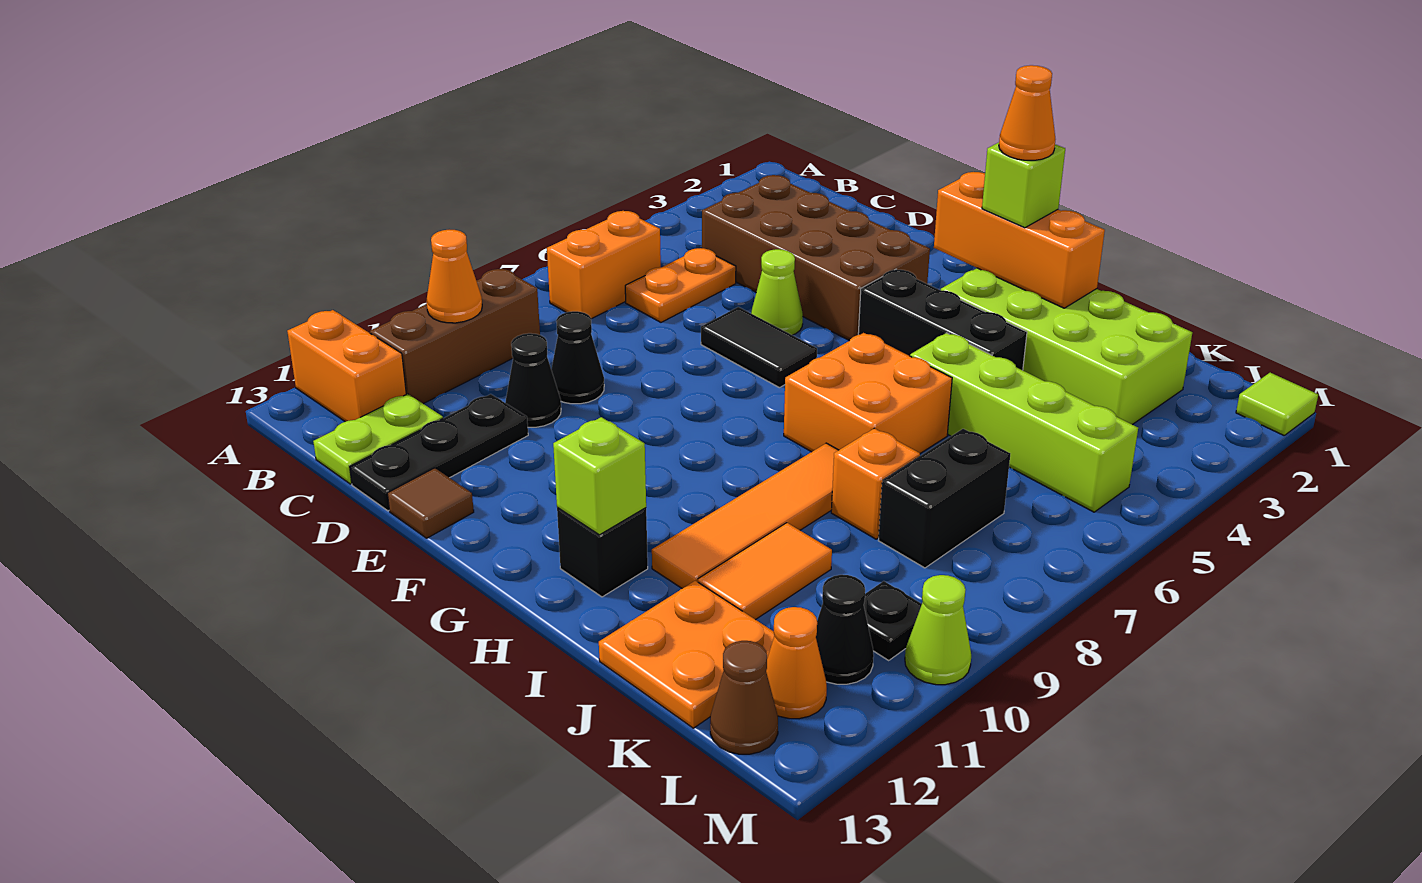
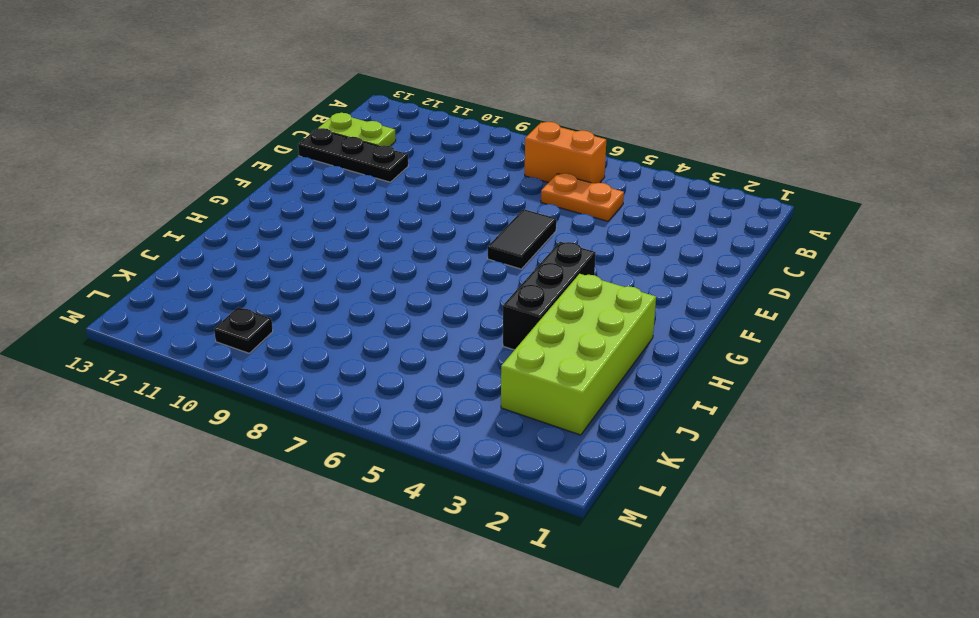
none -> orange 1x2 brick [287,310,406,422]
none -> brown 1x3 brick [370,269,540,404]
none -> brown 2x4 brick [702,175,930,341]
none -> black 1x1 cone [551,311,604,404]

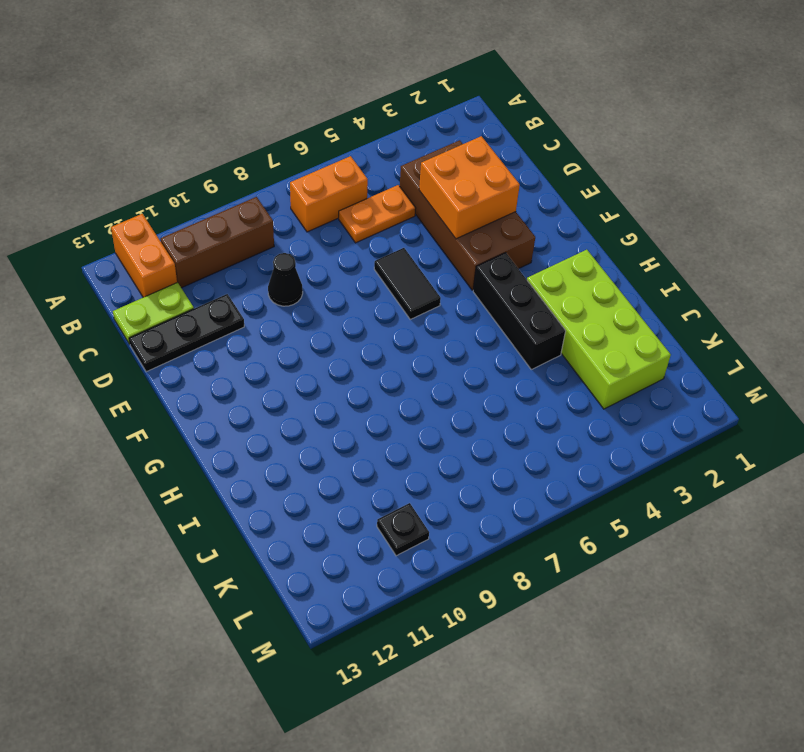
orange 2x2 brick [419,136,520,239] -> orange 2x2 brick moved to [784,333,952,453]
none -> black 1x1 cone [505,333,561,427]
none -> lime 1x1 cone [751,249,803,335]
none -> brown 1x1 tile [387,468,474,538]
none -> black 1x1 brick [557,507,648,597]

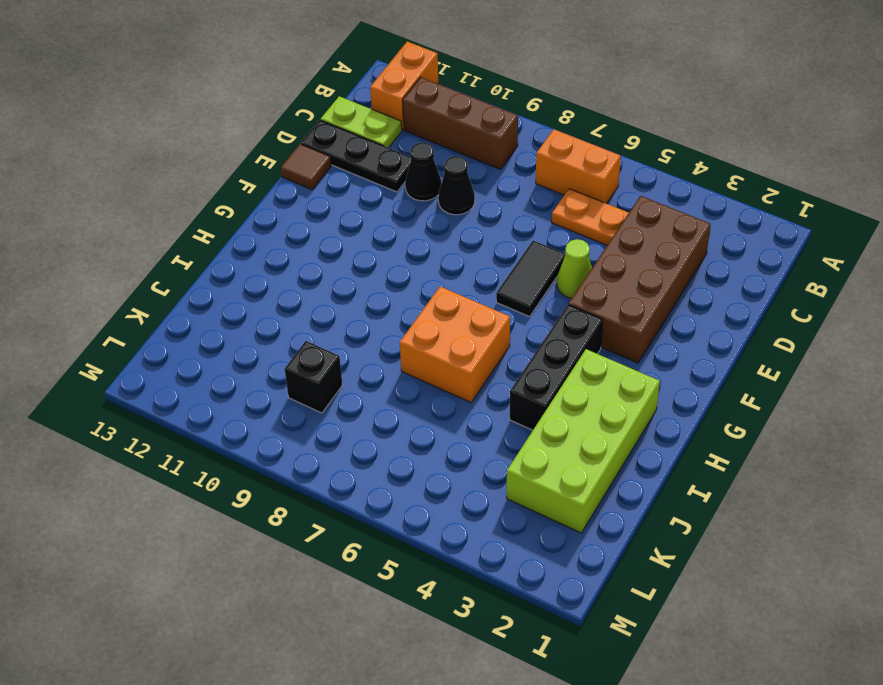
black 1x1 brick [285,341,342,413] -> black 1x1 brick moved to [557,507,648,597]
none -> lime 1x4 brick [910,333,1138,512]
none -> orange 1x4 tile [652,443,838,589]
none -> orange 1x1 brick [831,428,920,539]
none -> orange 1x2 tile [698,523,832,620]

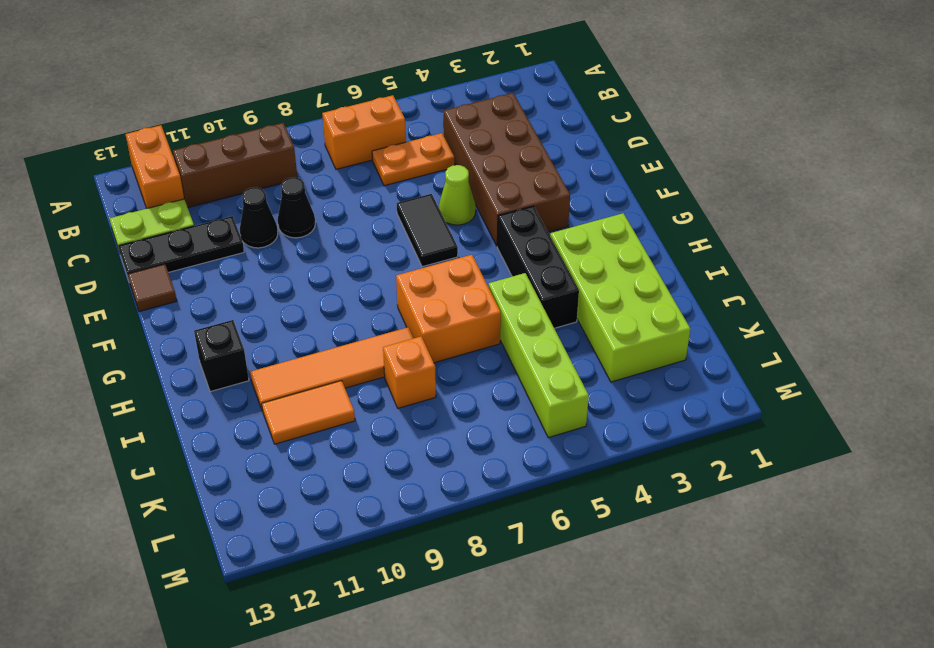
none -> orange 2x2 plate [599,581,774,728]
none -> black 1x2 brick [878,429,1010,568]
none -> black 1x1 plate [864,581,922,660]
none -> black 1x1 cone [816,575,874,684]

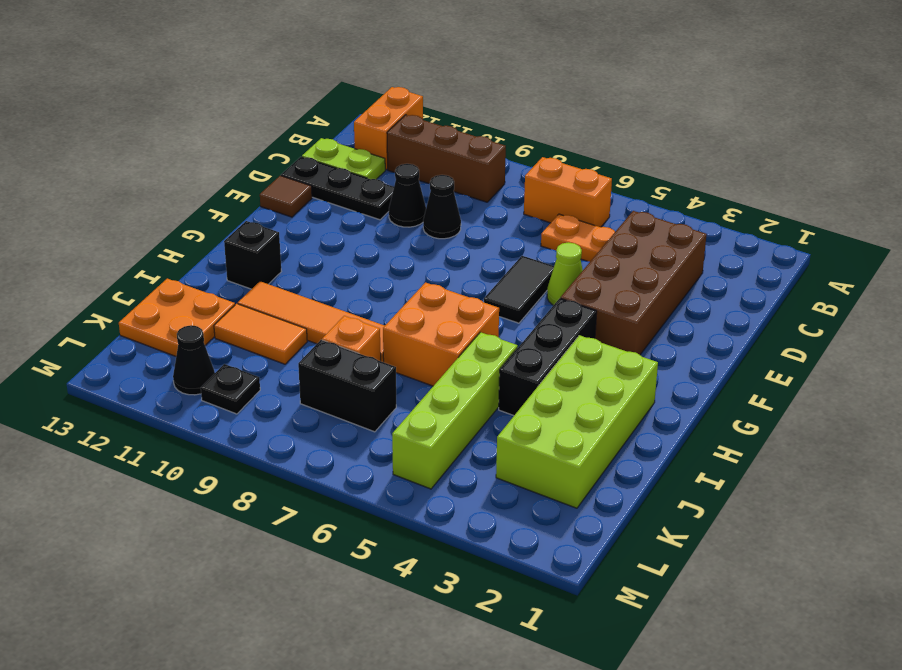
none -> orange 1x1 cone [766,607,827,719]
none -> brown 1x1 cone [710,641,778,754]
none -> lime 1x1 tile [1236,373,1318,435]
none -> lime 1x1 cone [905,575,971,685]

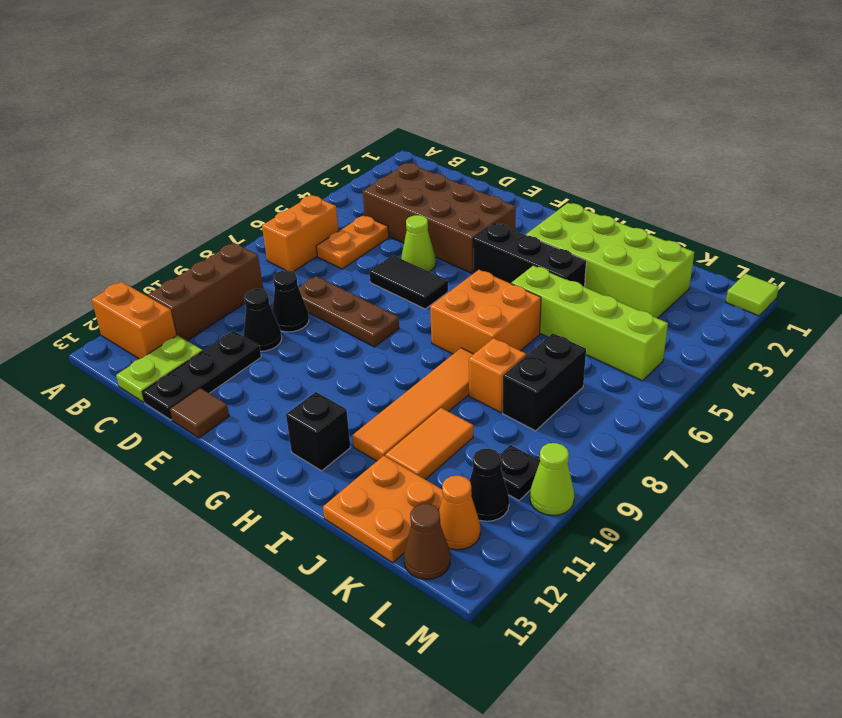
brown 1x3 plate [299,276,399,347] -> none
none -> orange 1x1 cone [426,230,482,323]
none -> orange 1x3 brick [934,172,1105,308]
none -> lime 1x1 brick [553,417,646,535]
none -> lime 1x1 brick [982,143,1065,228]

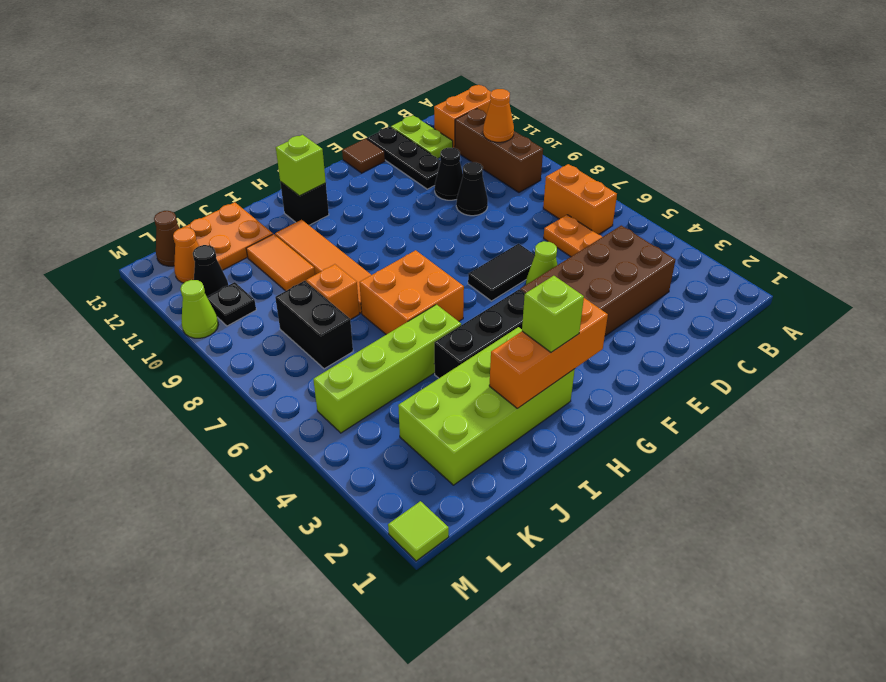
none -> orange 1x1 cone [999,65,1055,160]

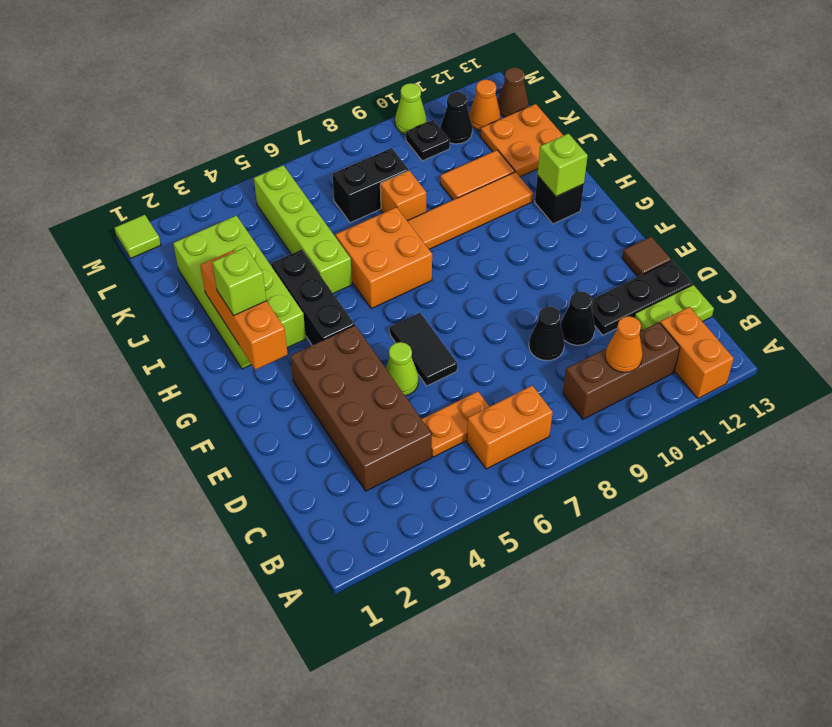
none -> orange 1x1 cone [999,65,1055,160]

